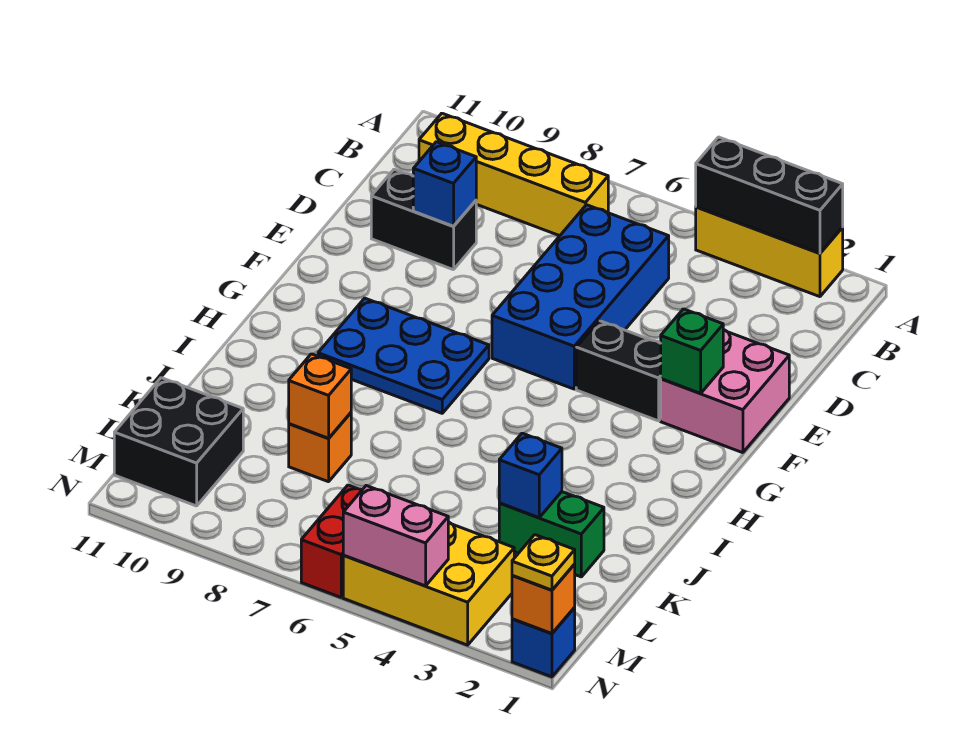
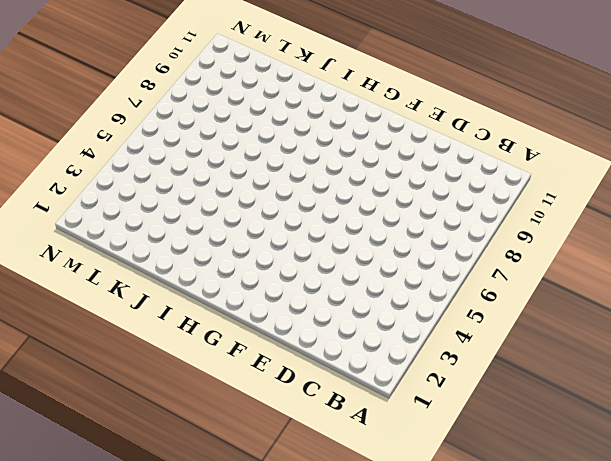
none -> yellow 1x3 brick [696,207,843,297]
none -> yellow 1x4 brick [419,113,608,236]
none -> blue 2x4 brick [492,205,669,389]

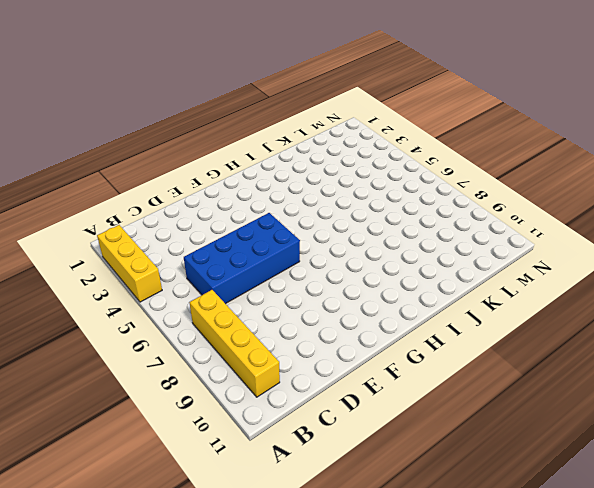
none -> black 1x2 brick [371,169,476,270]
none -> pink 2x2 brick [661,329,789,453]
none -> black 1x2 brick [576,321,661,421]

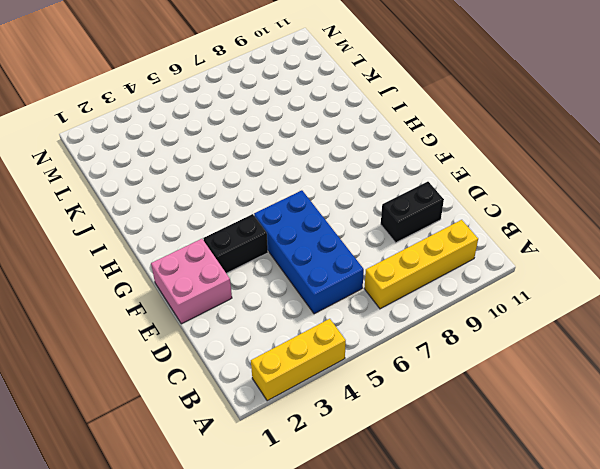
none -> blue 2x3 plate [318,298,489,413]
none -> green 1x2 brick [499,492,604,577]
none -> orange 1x1 brick [289,413,351,482]

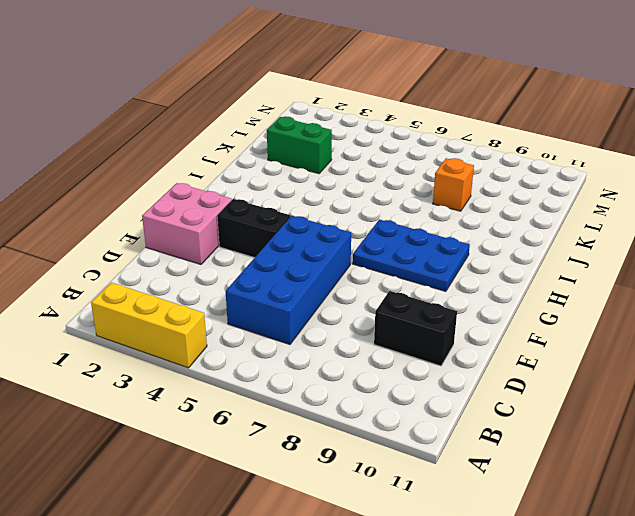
none -> yellow 1x4 brick [419,113,608,236]
none -> black 2x2 brick [114,378,243,506]
none -> yellow 2x3 brick [343,522,514,645]

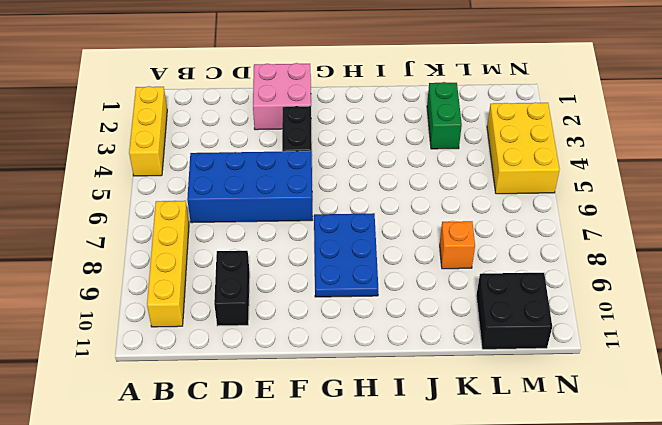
none -> red 1x2 brick [301,485,362,597]
none -> blue 1x1 brick [512,608,575,677]
none -> black 1x3 brick [696,137,843,253]

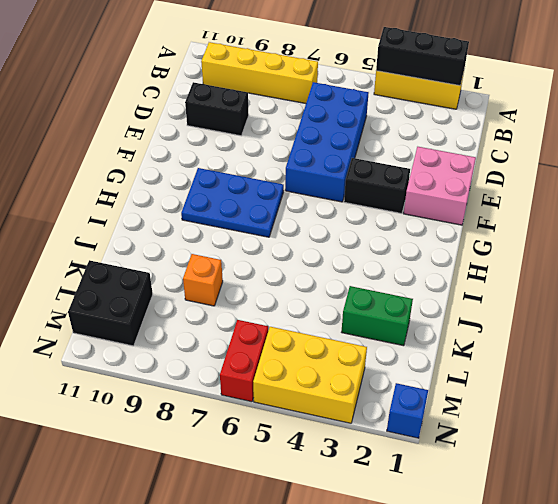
none -> blue 1x1 brick [413,142,476,226]
none -> green 1x1 brick [661,309,723,393]
none -> blue 1x1 brick [499,433,562,518]

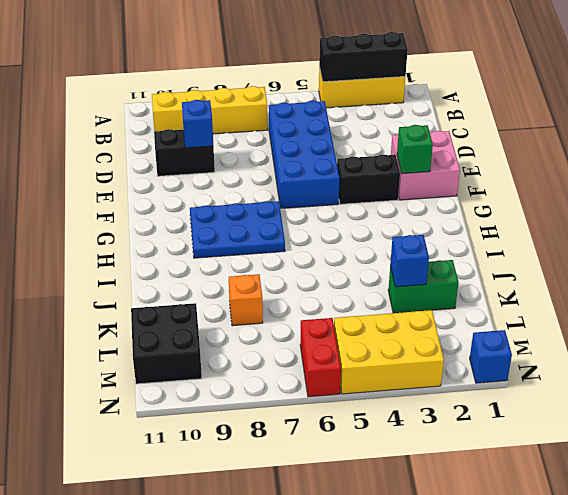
none -> orange 1x1 brick [289,354,351,438]
none -> orange 1x1 brick [512,564,575,633]
none -> pink 1x2 brick [343,486,448,586]

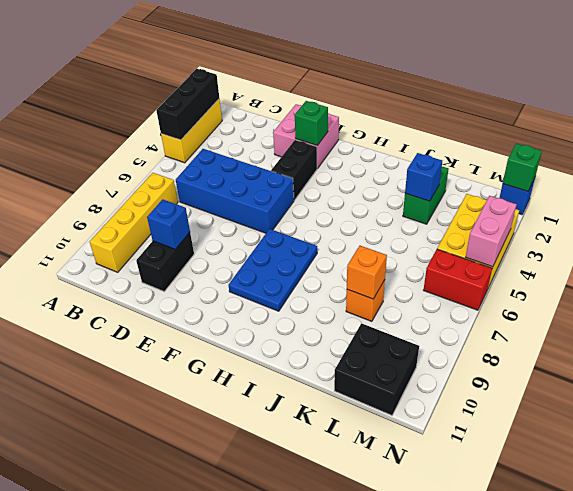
green 1x1 brick [503,143,542,191] -> orange 1x1 brick [512,564,575,633]
none -> yellow 1x1 plate [512,535,575,590]

